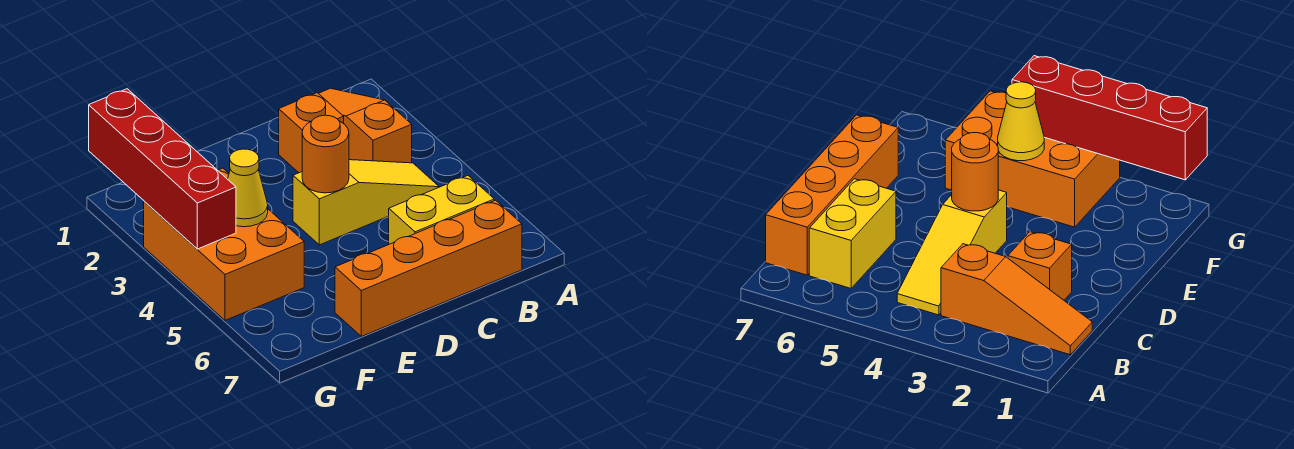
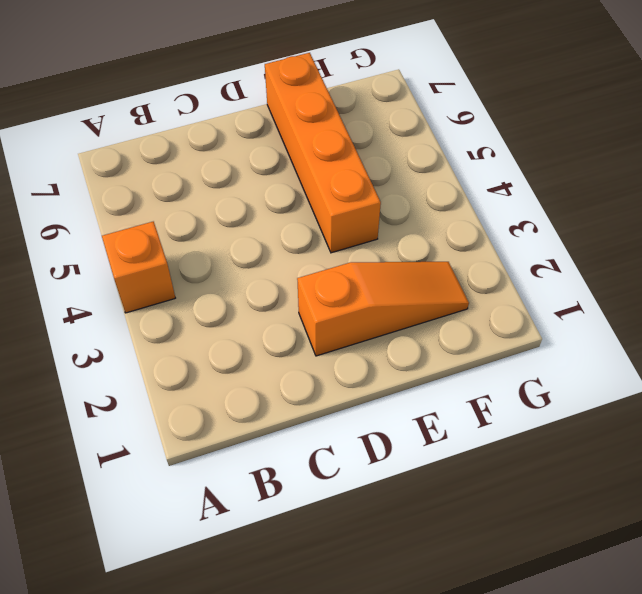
orange 1x1 brick [102,222,175,313] -> orange 1x1 brick moved to [279,93,344,173]
orange 1x3 slope [297,262,469,356] -> orange 1x3 slope turned to [318,88,412,163]
orange 1x4 brick [265,53,381,253] -> orange 1x4 brick turned to [335,200,522,336]
none -> yellow 1x3 slope [293,160,439,245]
none -> yellow 1x2 brick [389,176,494,244]

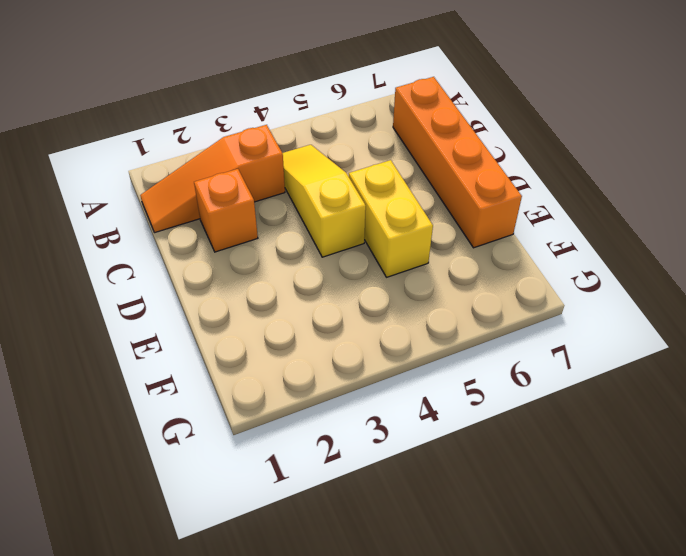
yellow 1x2 brick [349,160,433,277] -> yellow 1x2 brick moved to [389,176,494,244]
none -> orange 2x3 brick [144,168,304,320]
none -> orange 1x1 round brick [302,115,349,193]

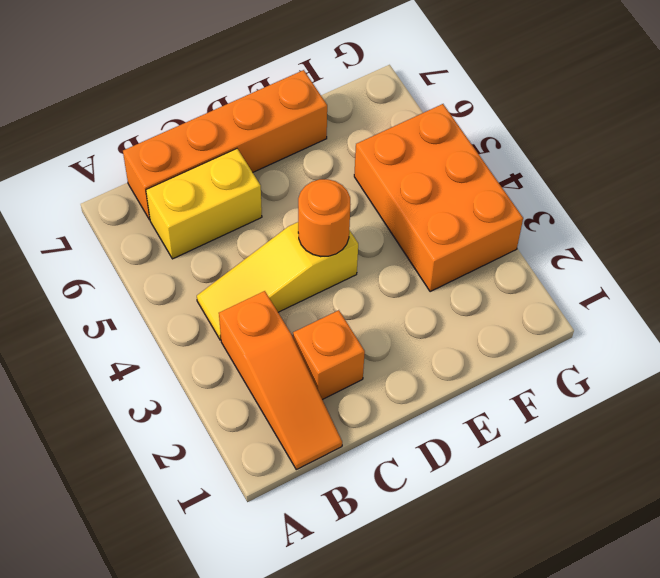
none -> yellow 1x1 cone [228,149,268,227]
none -> red 1x4 brick [89,89,236,249]

